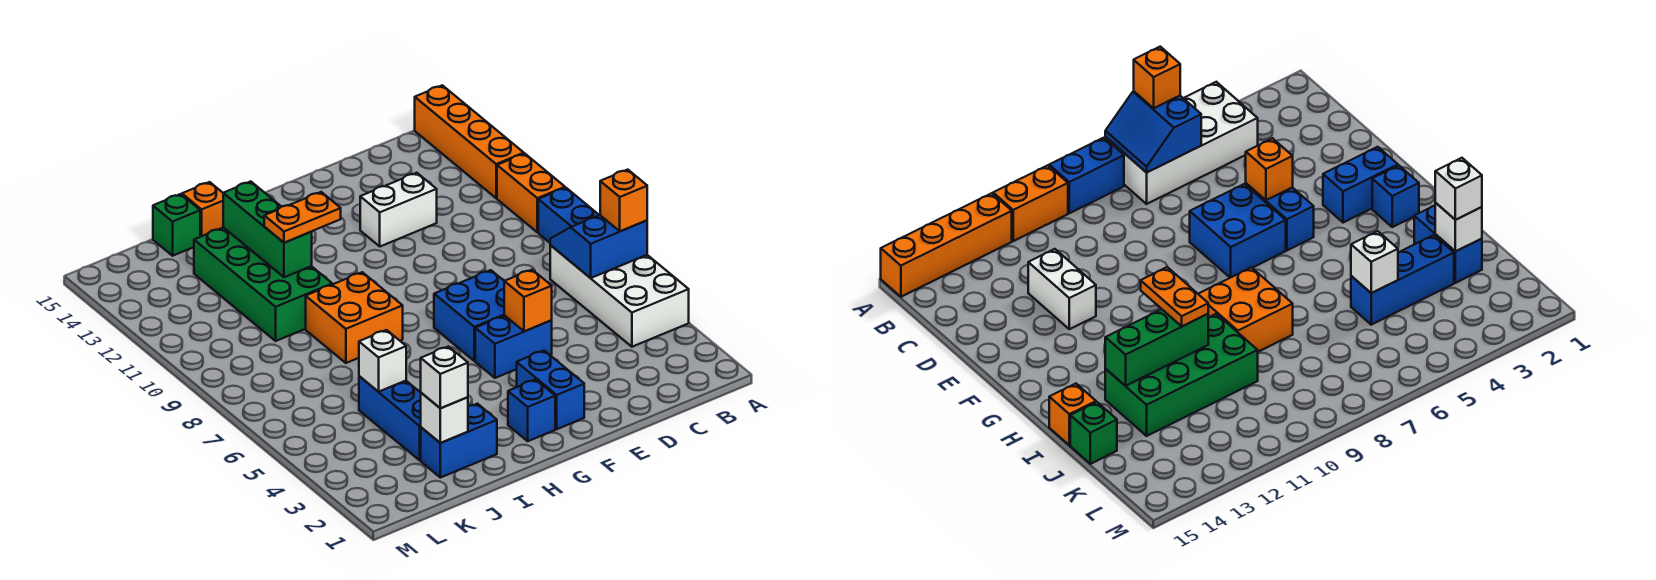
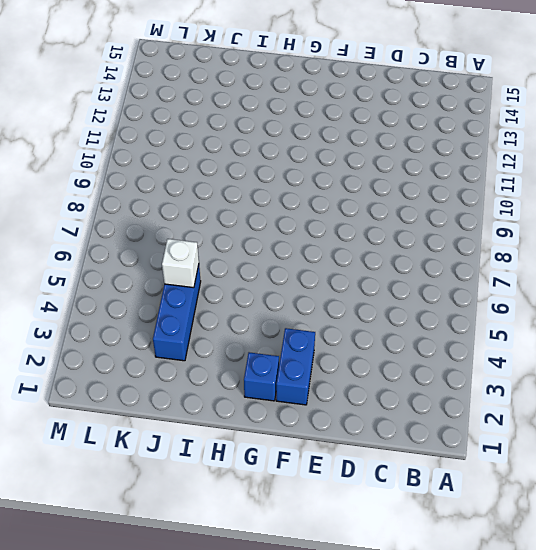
none -> white 2x4 brick [550,246,689,347]
none -> blue 1x2 brick [538,188,599,243]
none -> orange 1x2 brick [497,154,565,232]

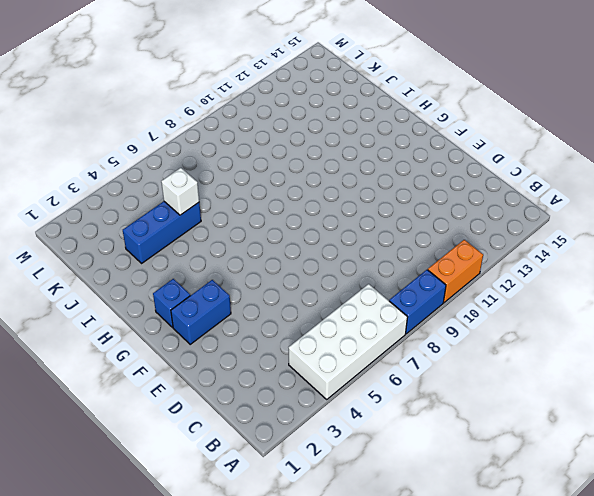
none -> orange 1x4 brick [415,85,524,198]
none -> white 1x2 brick [360,173,437,246]
none -> blue 1x2 brick [475,316,552,378]

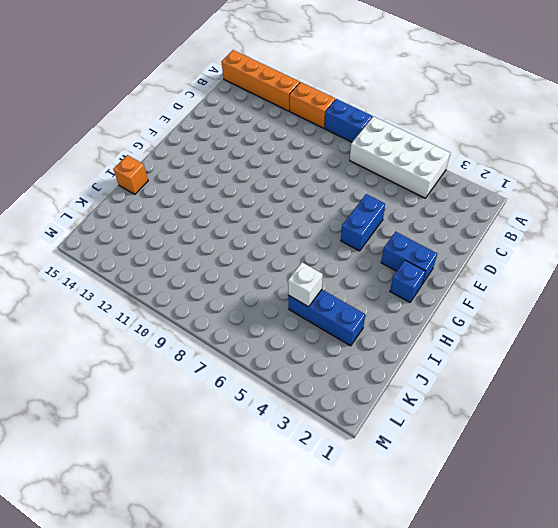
none -> white 1x2 brick [360,173,437,246]
none -> blue 2x2 brick [434,270,505,361]
none -> orange 2x2 brick [306,272,403,363]

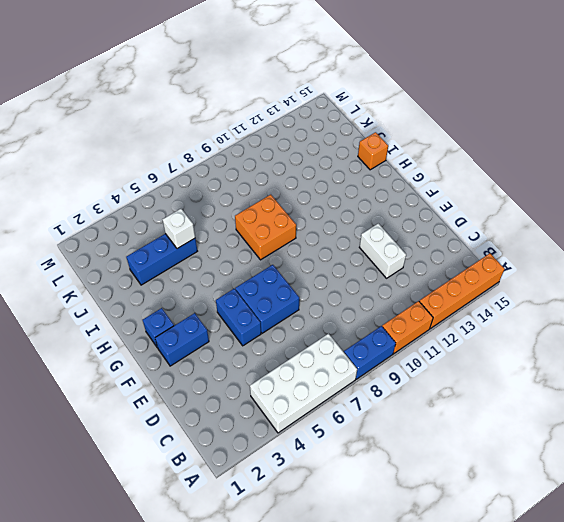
none -> blue 1x2 brick [421,404,497,478]
none -> green 2x4 brick [194,227,332,341]
none -> green 1x1 brick [153,194,200,256]

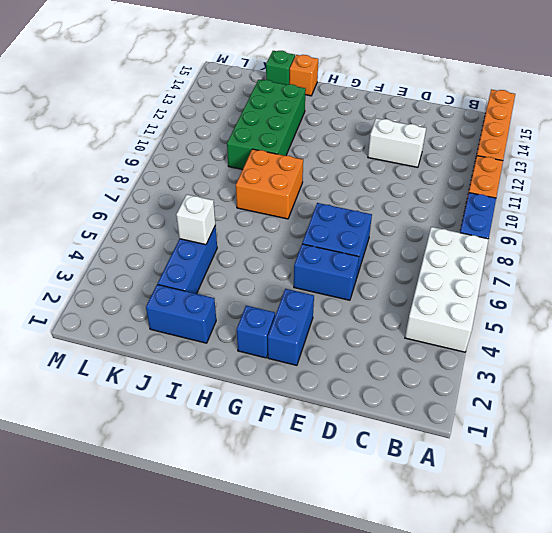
none -> blue 2x2 slope [550,215,647,278]
none -> orange 1x1 brick [504,270,552,331]
none -> green 1x3 brick [223,181,312,277]

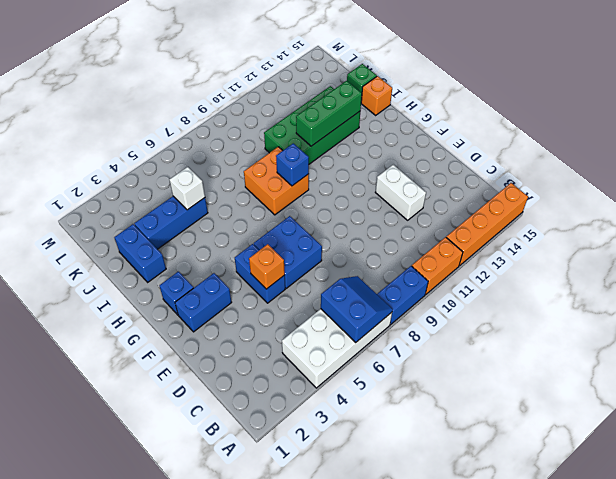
blue 1x1 brick [276,143,309,186] -> none
none -> white 1x1 brick [421,393,468,443]
none -> orange 1x1 brick [600,170,647,231]
none -> orange 1x2 plate [264,192,341,243]

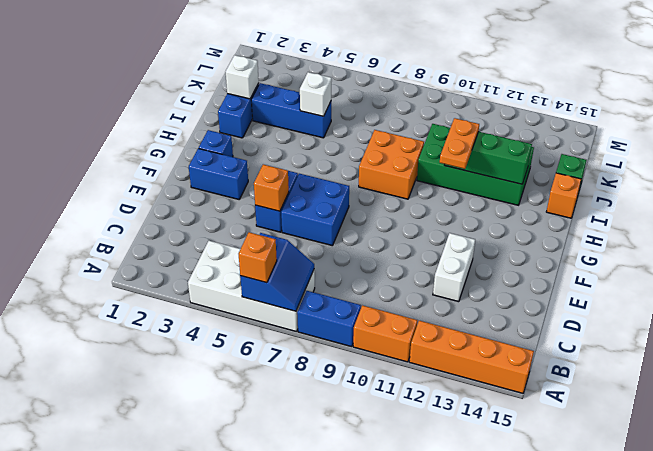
none -> white 1x1 brick [421,346,468,408]

